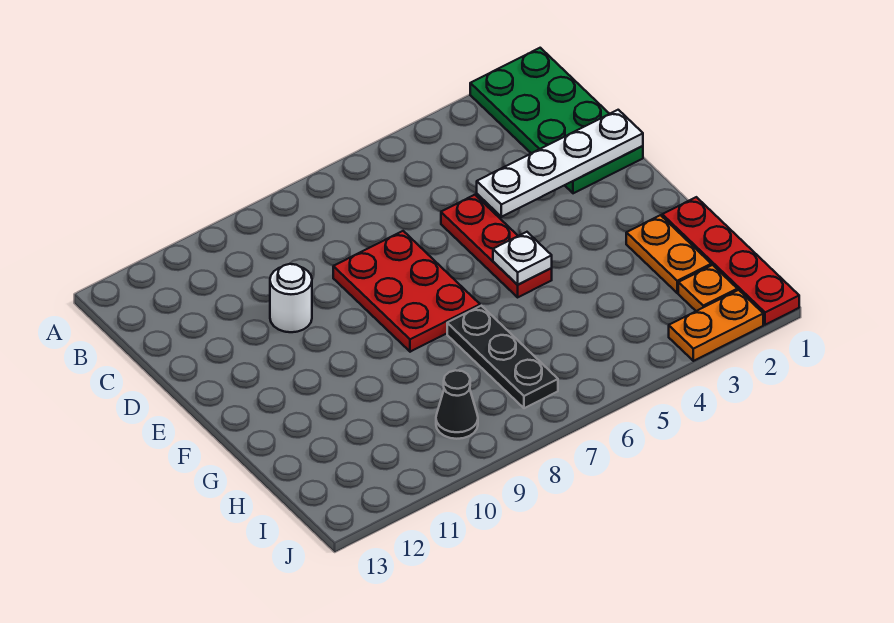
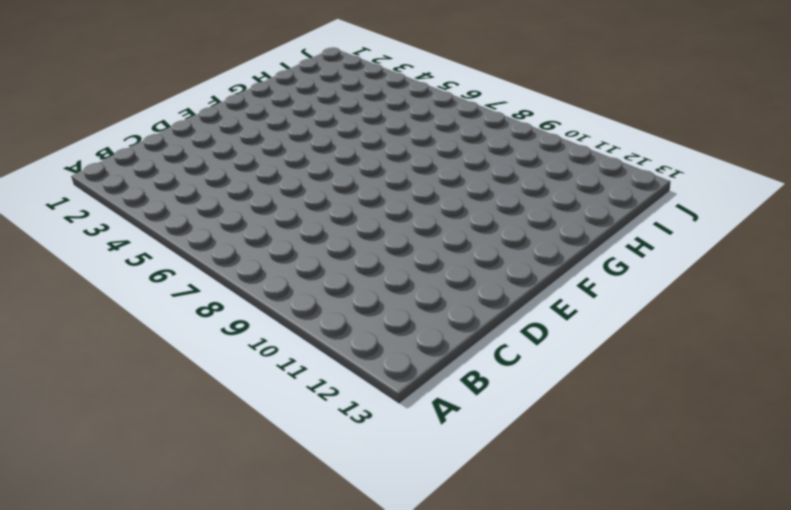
none -> green 2x4 plate [470,48,643,193]
none -> red 1x3 plate [441,195,552,297]
none -> red 2x3 plate [333,231,480,352]

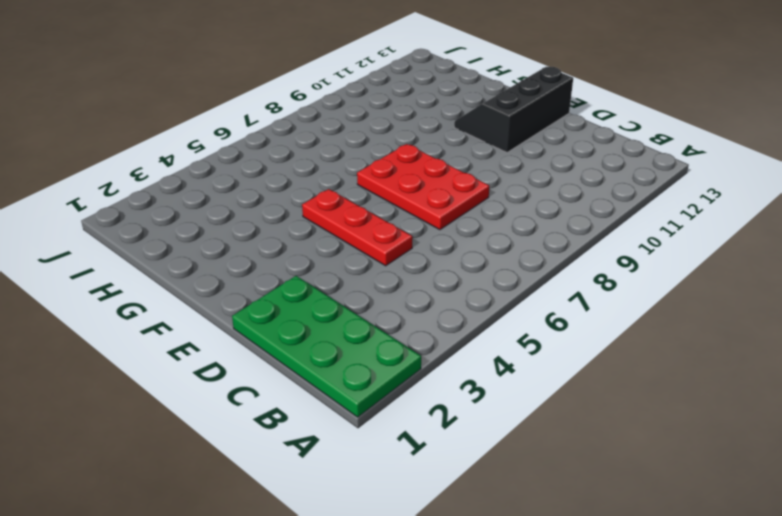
black 2x3 slope [454,67,573,152] -> none
none -> white 1x1 round brick [270,264,312,332]
none -> red 1x4 plate [662,197,799,325]
none -> orange 1x2 plate [626,215,711,293]

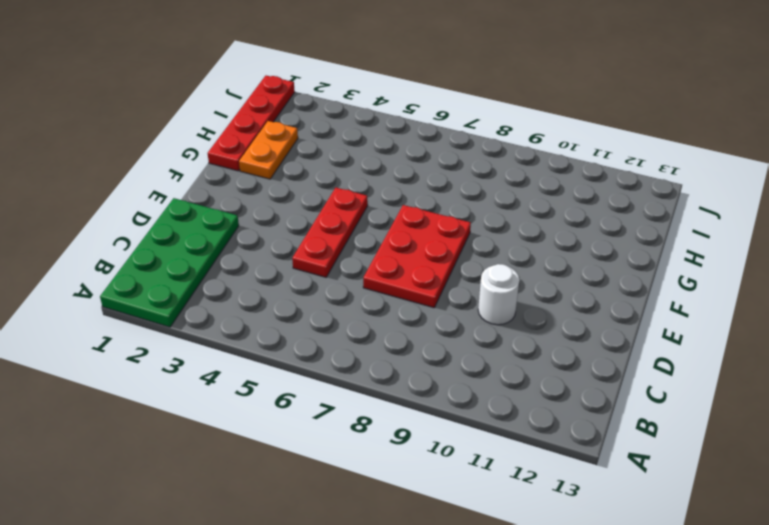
none -> black 1x3 plate [447,306,558,408]
none -> orange 1x1 plate [678,265,737,311]
none -> black 1x1 cone [436,370,478,439]

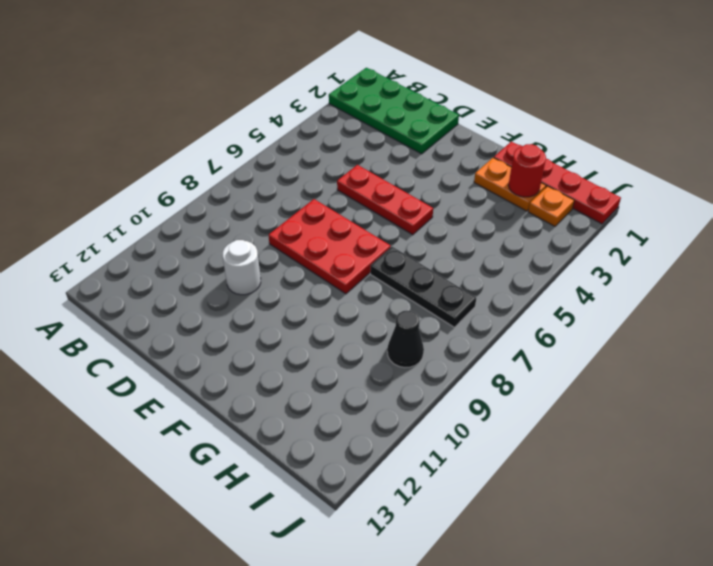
red 1x1 round brick [508,144,546,197] -> none
none -> orange 1x2 plate [669,290,763,361]
none -> white 1x4 plate [477,110,643,217]
none -> white 1x1 plate [493,232,552,284]

